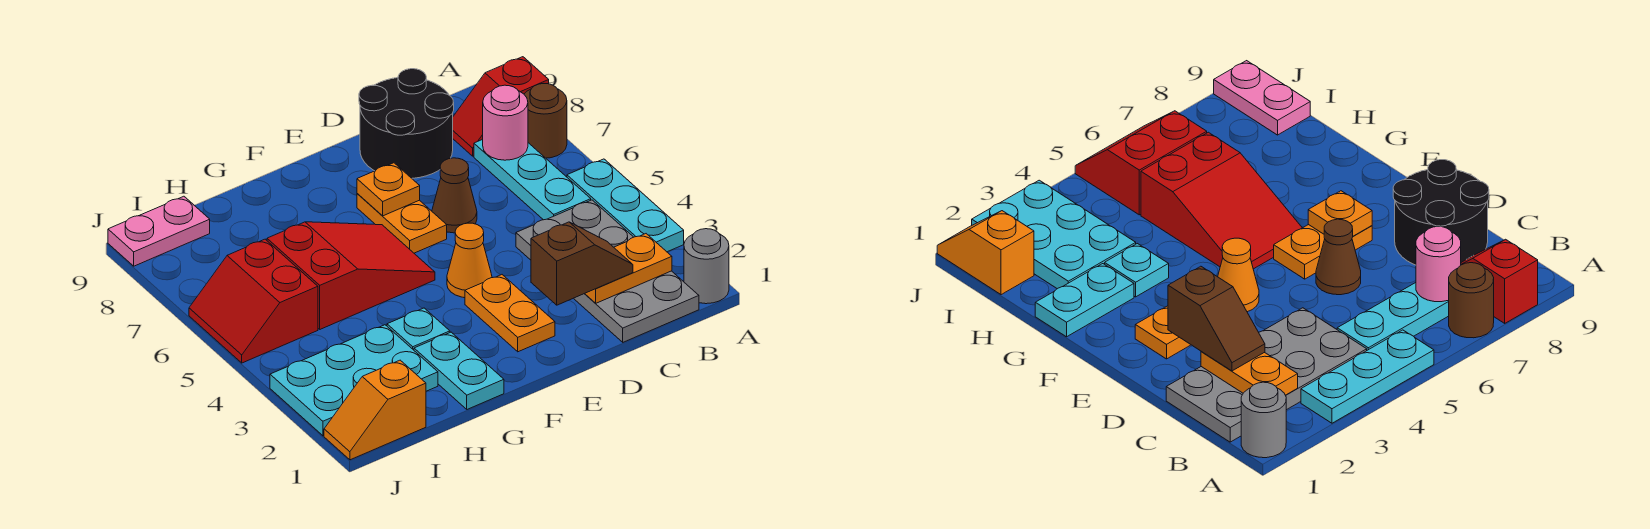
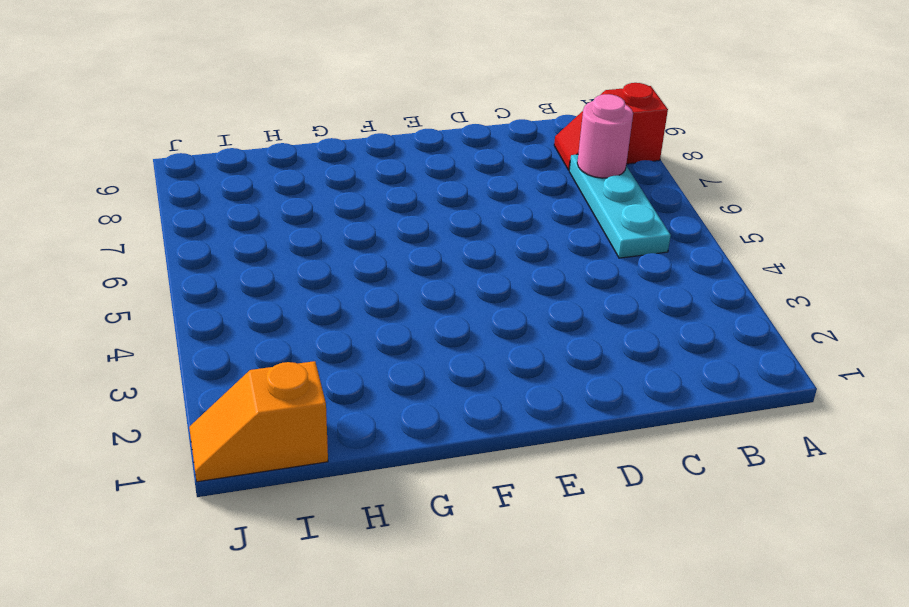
none -> grey 1x1 round brick [684,229,729,304]
none -> cyan 1x3 plate [567,159,684,252]
none -> brown 1x1 round brick [524,84,567,158]

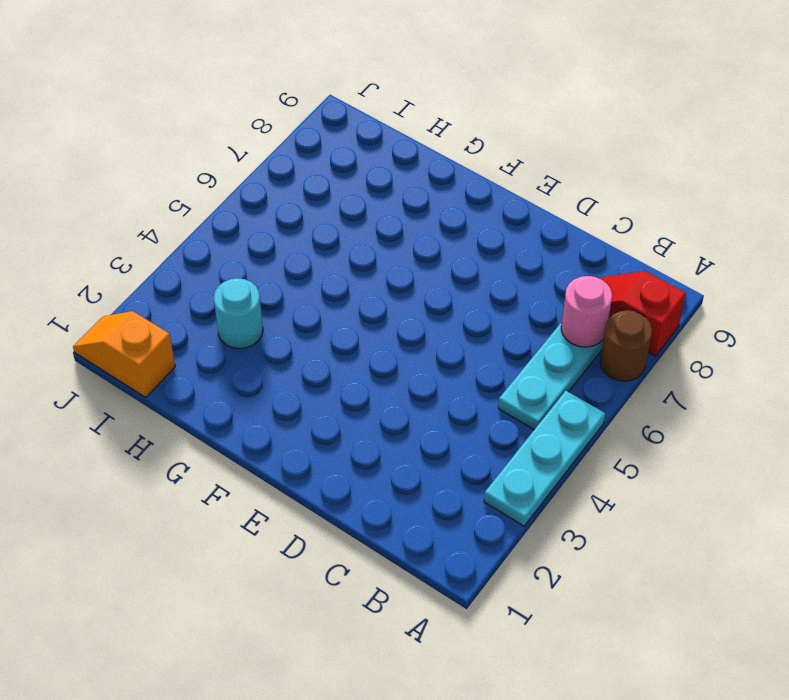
cyan 1x1 round brick [214,278,263,349] -> cyan 2x3 plate [270,325,438,436]
none -> grey 1x1 round brick [684,229,729,304]
none -> grey 2x4 plate [516,200,699,342]
none -> black 2x2 round brick [359,69,454,178]

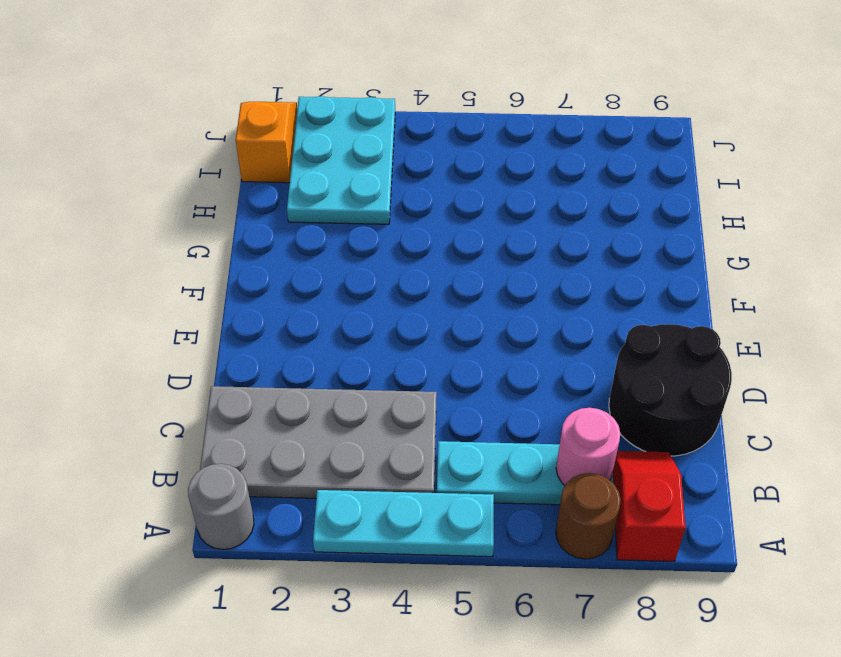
none -> brown 1x1 cone [432,158,477,233]
none -> orange 1x2 plate [465,275,555,352]
none -> orange 1x1 cone [447,223,492,298]

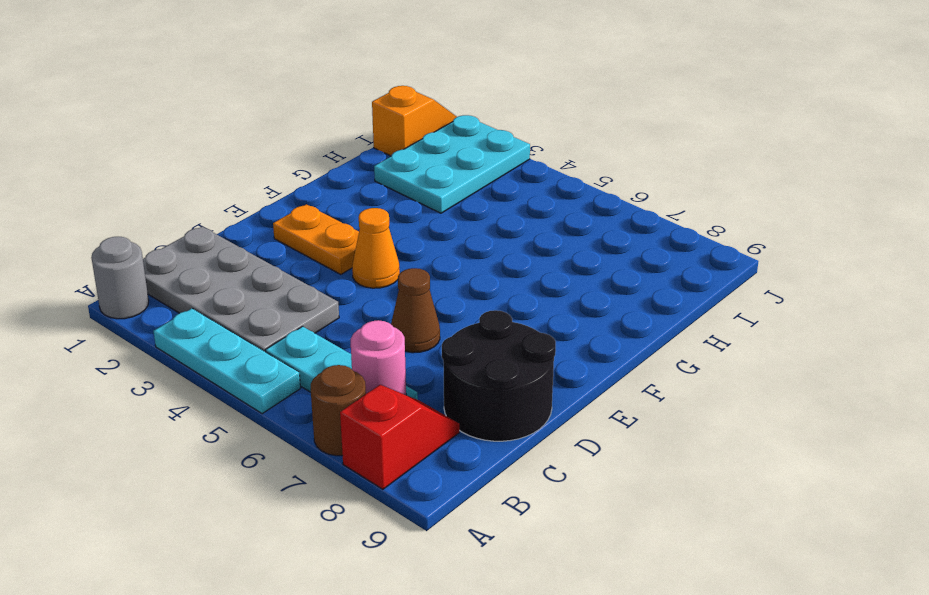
none -> orange 1x2 plate [357,194,447,253]
none -> red 2x3 slope [267,222,435,329]
none -> cyan 1x2 plate [414,332,504,409]

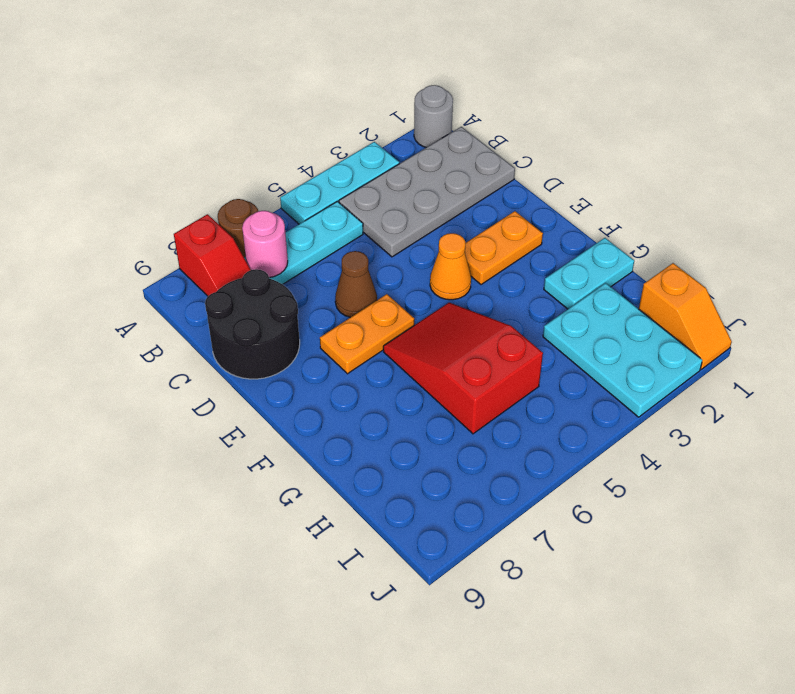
none -> cyan 1x1 plate [387,308,450,350]
none -> red 2x2 slope [189,239,318,363]
none -> pink 1x2 plate [108,196,210,266]

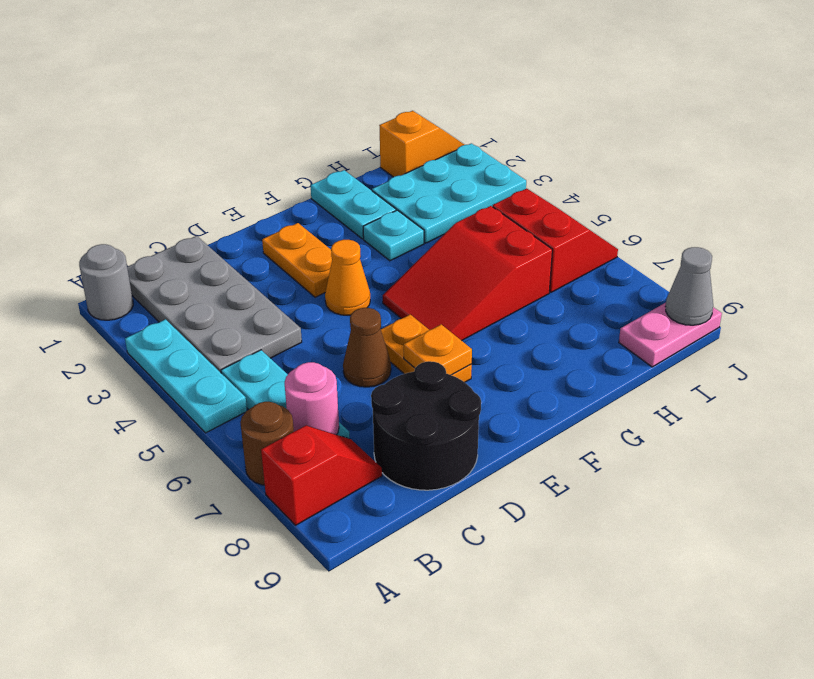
grey 1x1 cone [666,247,713,325] -> none
none -> orange 1x2 plate [585,234,672,303]
none -> brown 1x2 slope [531,222,633,305]

